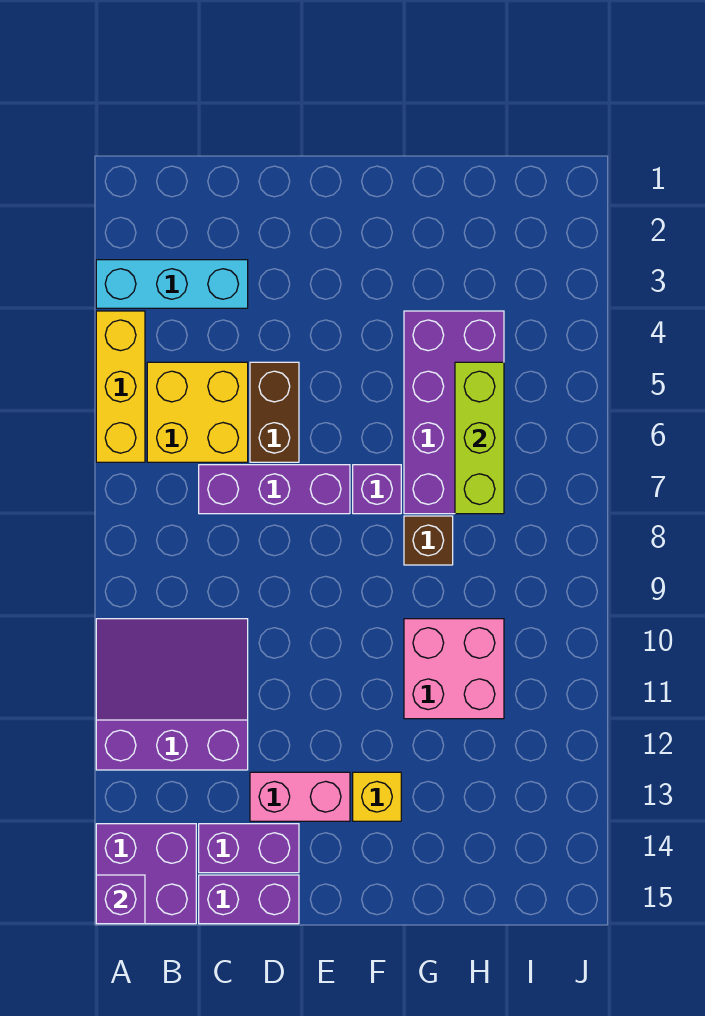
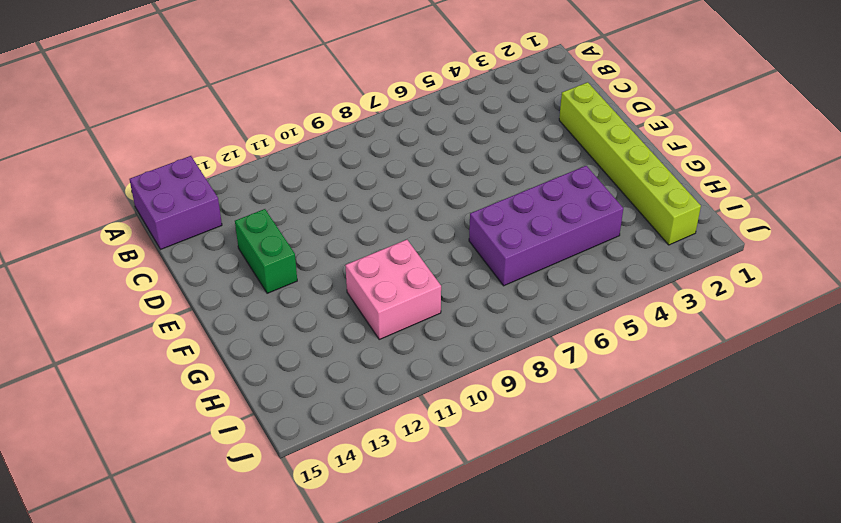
lime 1x6 brick [559,82,701,245] -> none
green 1x2 brick [235,209,297,293] -> pink 1x2 brick [250,772,350,821]
none -> cyan 1x3 brick [96,260,248,308]
none -> yellow 1x3 brick [96,311,145,462]
none -> purple 3x3 slope [96,619,248,770]

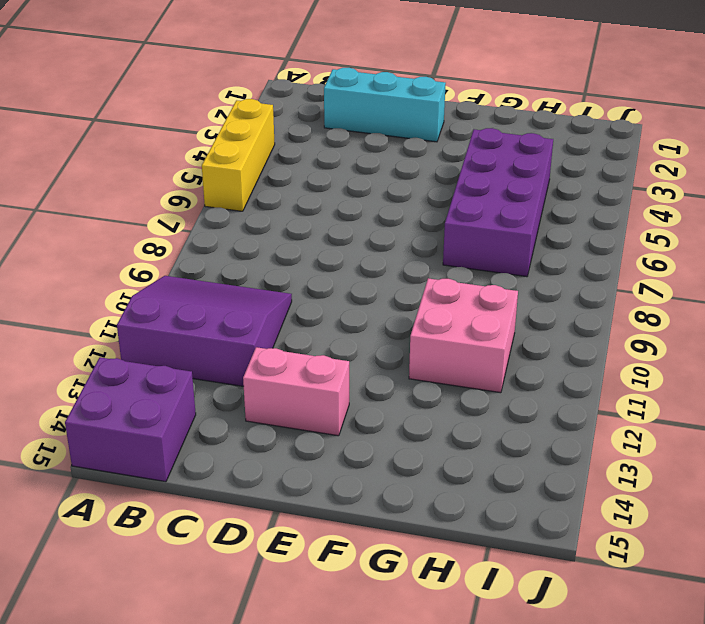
cyan 1x3 brick [324,68,446,142] -> cyan 1x3 brick moved to [96,260,248,308]
none -> yellow 2x2 brick [147,362,248,462]
none -> purple 1x3 brick [199,465,350,514]
none -> purple 1x2 brick [199,824,299,873]

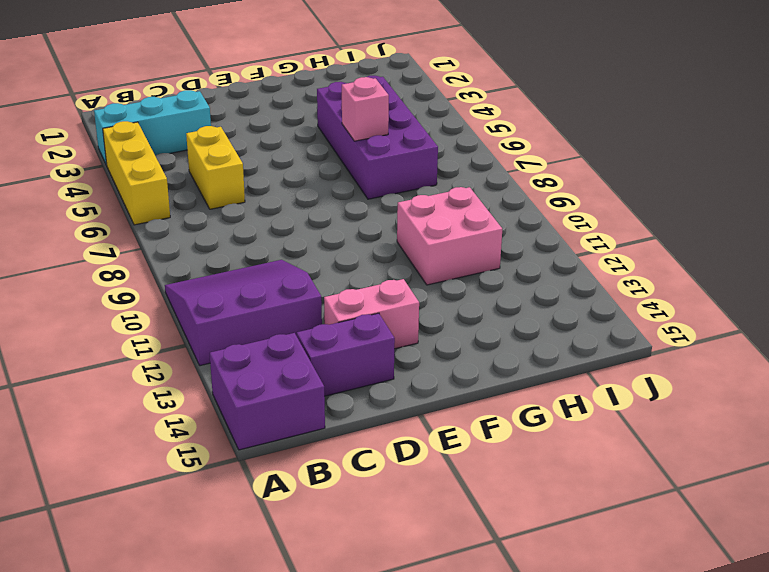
yellow 1x2 brick [186,126,245,209] -> yellow 2x2 brick [147,362,248,462]
pink 1x1 brick [342,77,389,141] -> none
none -> purple 1x3 brick [199,465,350,514]
none -> purple 1x2 brick [199,875,299,924]
none -> brown 1x2 brick [250,362,299,462]

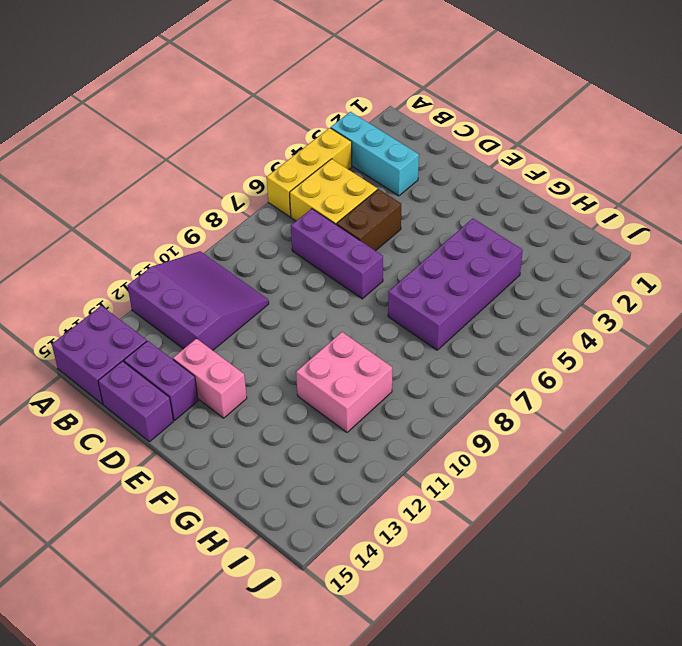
none -> purple 1x1 brick [353,465,401,514]
none -> yellow 1x1 brick [353,772,401,821]
none -> brown 1x1 brick [404,516,453,565]

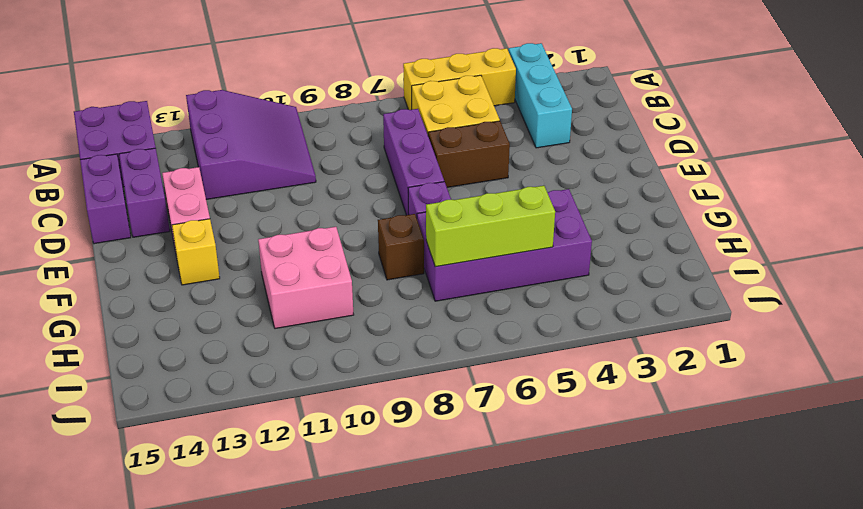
none -> purple 1x1 brick [96,875,145,924]

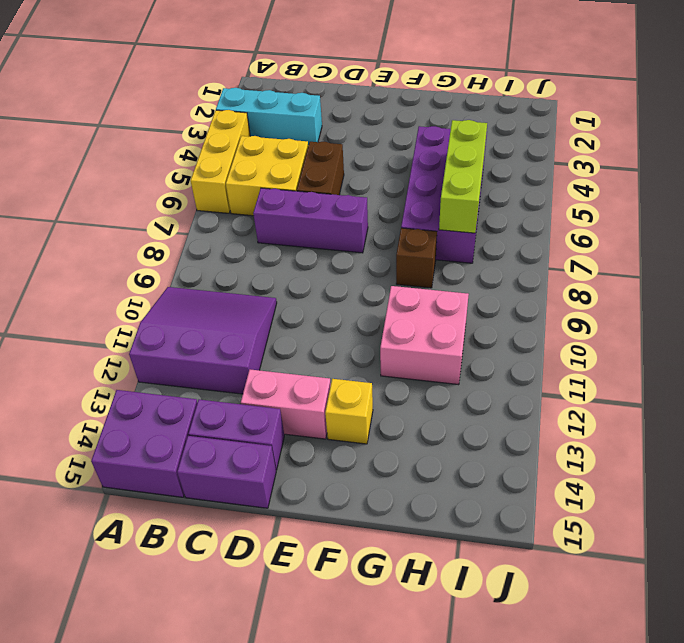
none -> purple 1x1 brick [353,465,401,514]
none -> purple 1x1 brick [96,875,145,924]

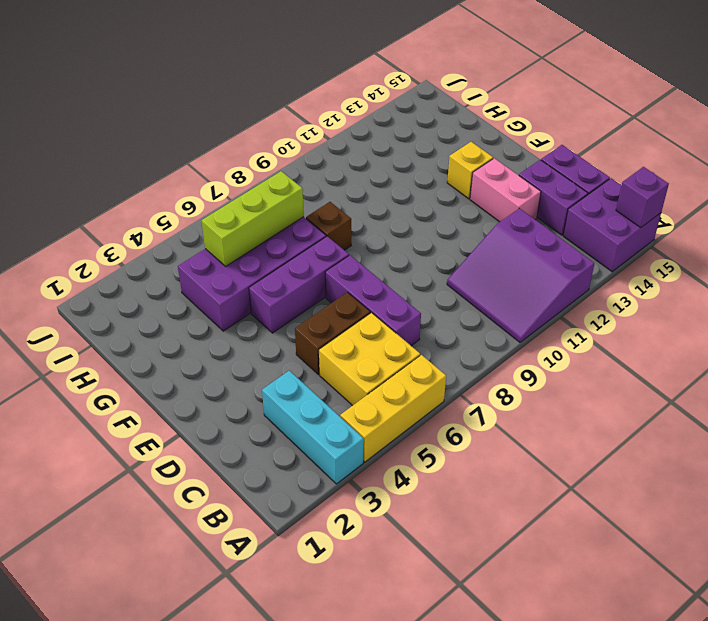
purple 1x3 brick [249,236,349,333] -> purple 1x1 brick [353,465,401,514]
none -> pink 2x2 brick [404,619,504,719]

